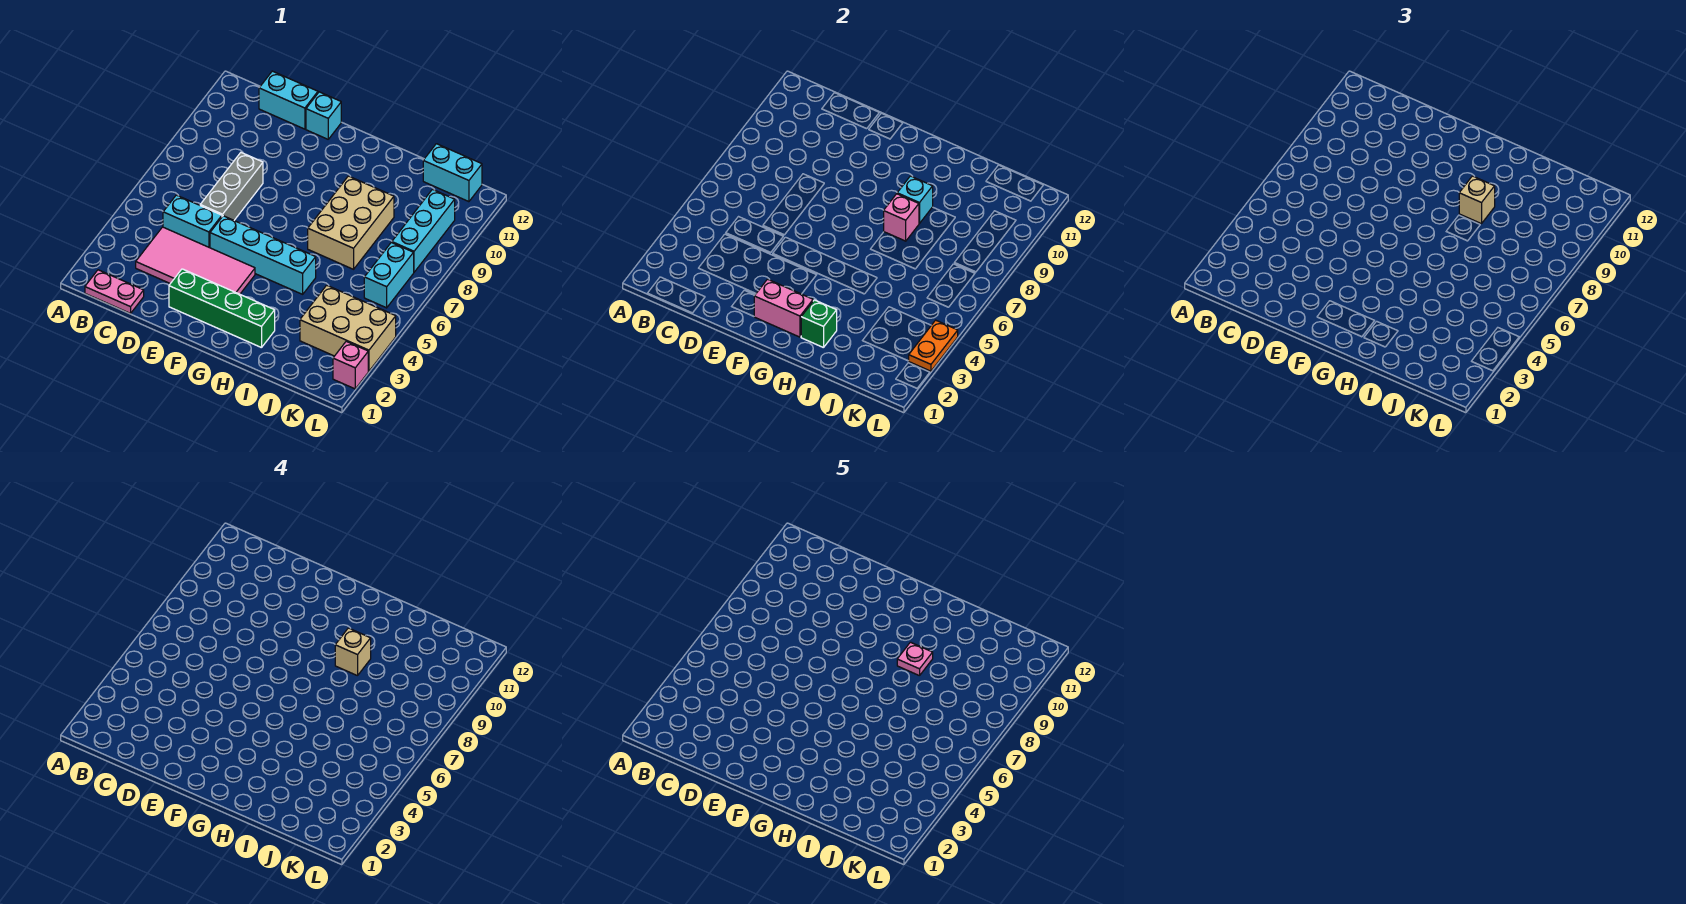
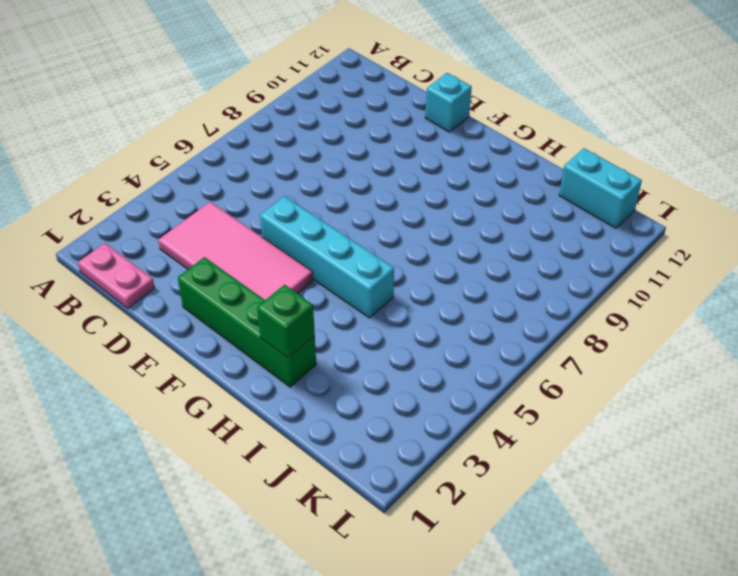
none -> cyan 1x2 brick [163,195,222,248]
none -> cyan 1x2 brick [259,71,318,129]
none -> grey 1x3 brick [200,153,263,220]

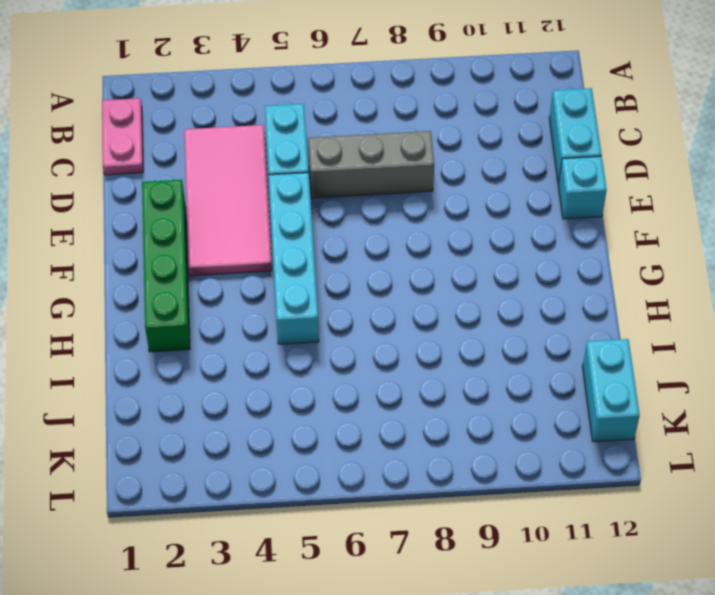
none -> tan 2x3 brick [308,176,394,269]
none -> tan 2x3 brick [300,285,396,371]
none -> cyan 1x2 brick [364,243,414,308]

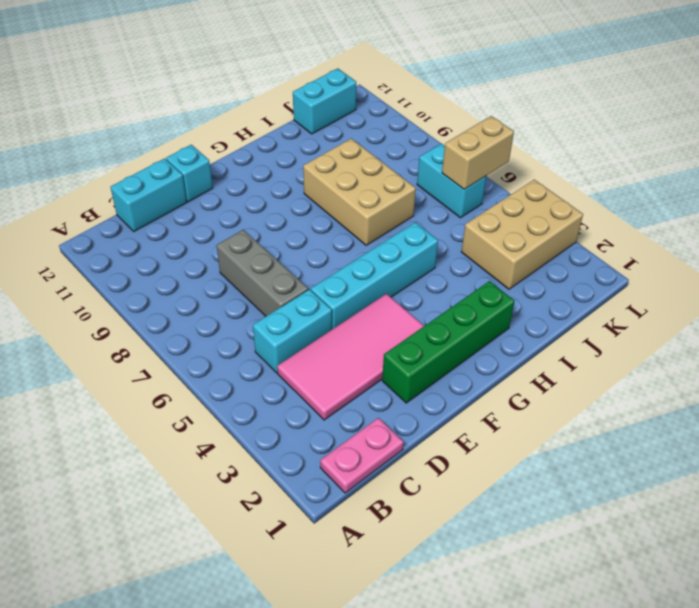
tan 1x2 brick [442,116,514,189] -> none
none -> cyan 1x3 brick [392,190,455,272]
none -> pink 1x1 brick [333,341,368,389]
none -> pink 1x2 brick [754,279,813,337]

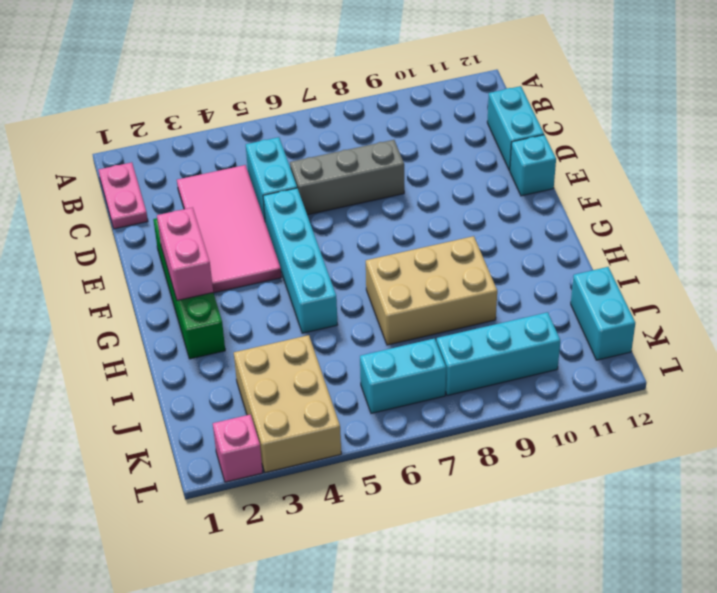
none -> green 1x1 brick [801,300,837,348]
none -> pink 1x1 brick [884,194,919,241]
none -> cyan 1x1 brick [897,176,933,223]

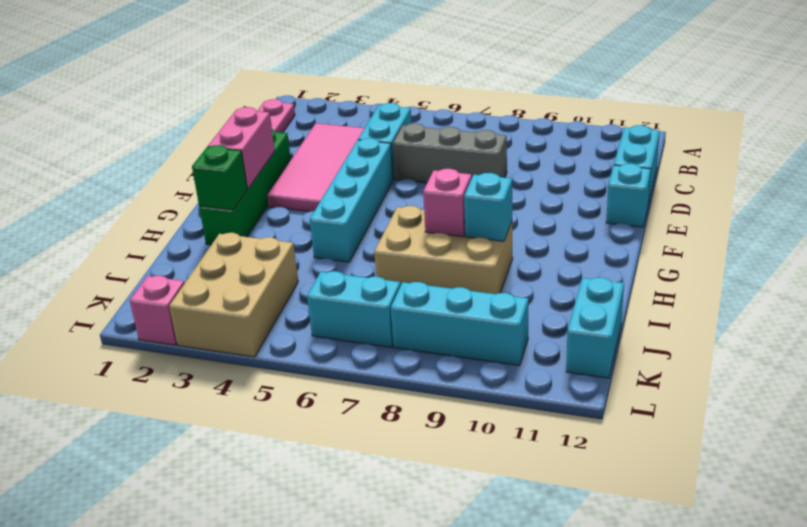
none -> orange 1x2 plate [909,320,958,371]
none -> tan 1x1 brick [1459,176,1495,224]
none -> tan 1x1 brick [335,628,371,676]

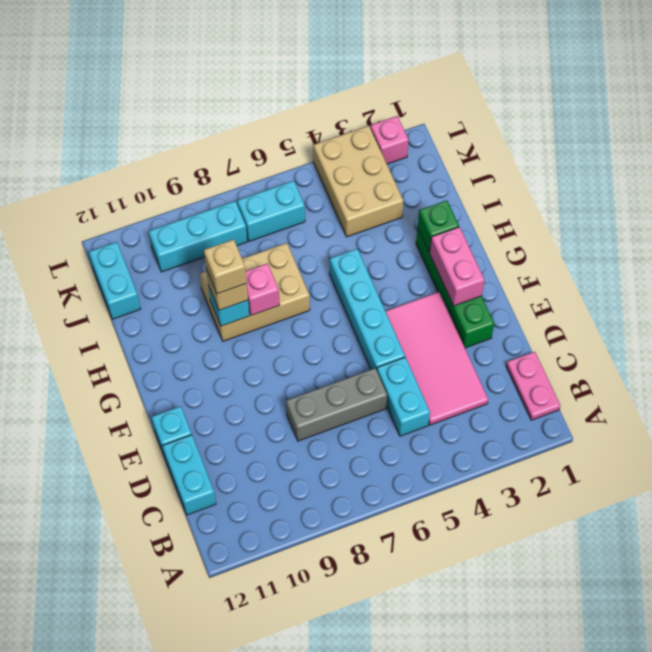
none -> orange 1x2 plate [909,320,958,371]
none -> pink 1x1 plate [897,642,933,676]

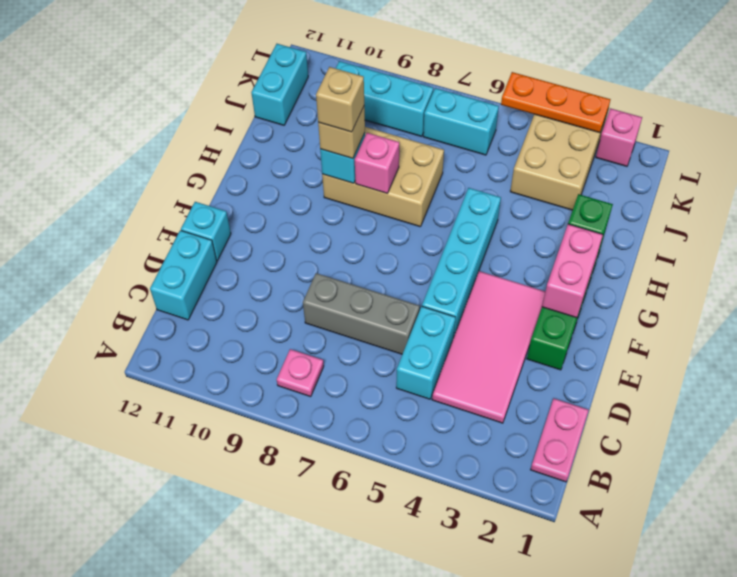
pink 1x1 plate [277,349,324,397] -> pink 1x1 plate moved to [897,642,933,676]
orange 1x3 plate [501,72,611,133] -> orange 1x2 plate [909,320,958,371]

